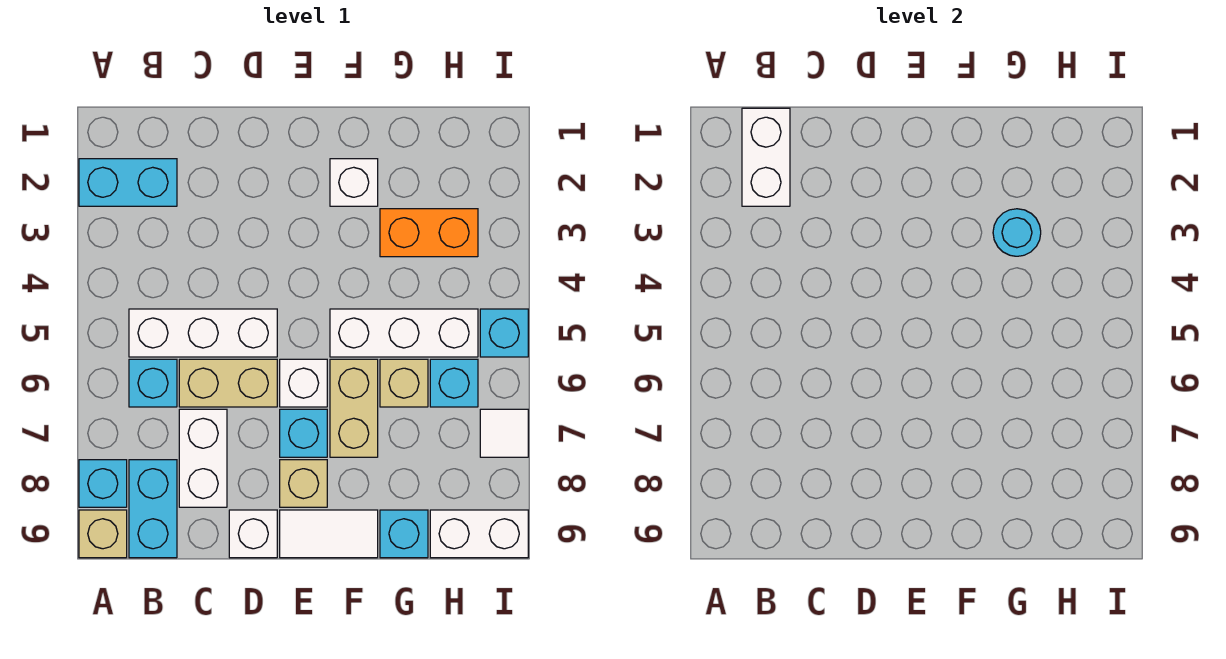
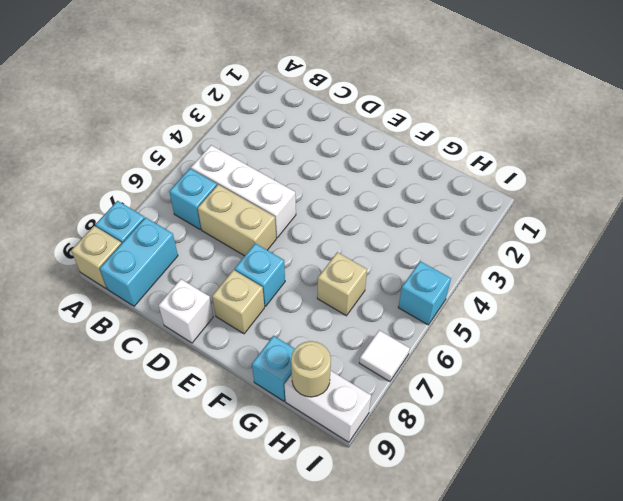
tan 1x1 round brick [291,341,331,397] -> none
none -> cyan 1x2 brick [79,159,177,206]
none -> white 1x2 brick [179,409,227,507]
none -> white 1x1 brick [280,359,327,407]

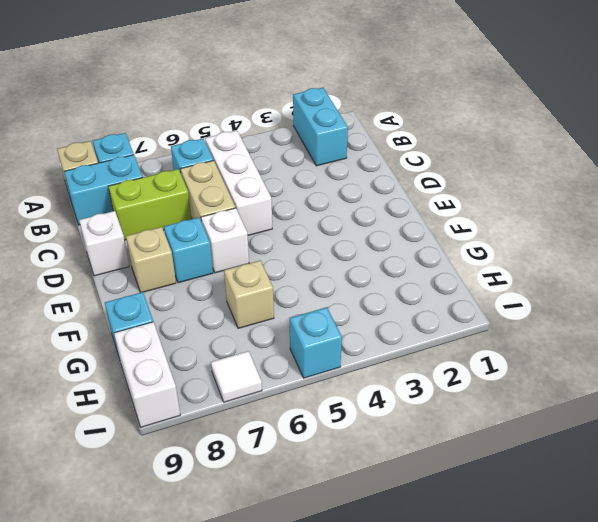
lime 1x2 brick [108,169,191,240] -> white 1x2 brick [179,409,227,507]
none -> white 1x2 tile [280,510,378,558]
none -> white 1x1 brick [330,159,378,206]
none -> white 1x3 brick [330,309,478,357]

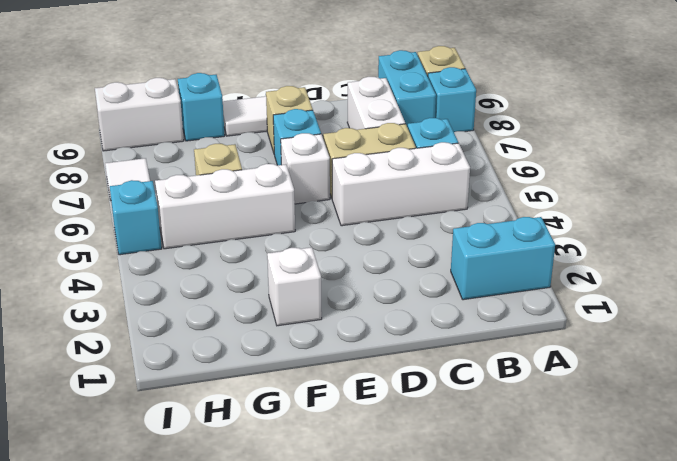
none -> white 1x1 brick [229,510,277,558]
none -> tan 1x2 brick [330,359,378,457]
none -> orange 1x2 brick [380,209,478,257]

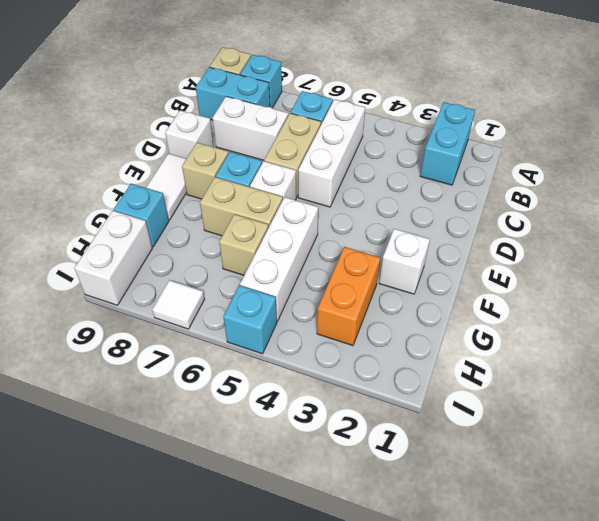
none -> cyan 1x1 brick [430,359,478,407]
none -> white 1x2 brick [742,108,790,206]
none -> cyan 1x1 round brick [993,209,1041,256]

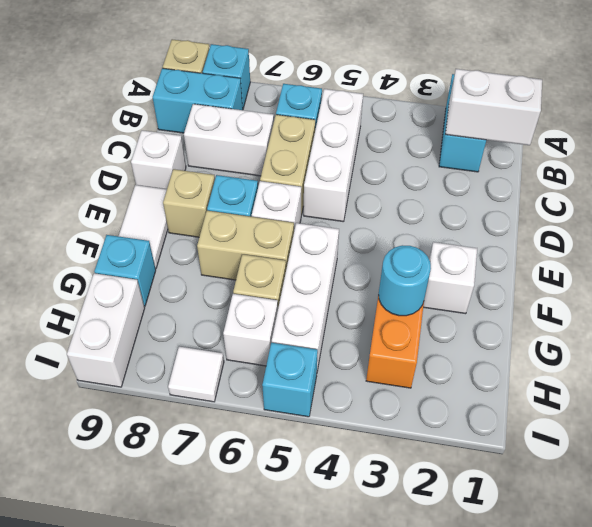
white 1x1 brick [223,294,278,366] -> cyan 1x1 brick [430,359,478,407]

